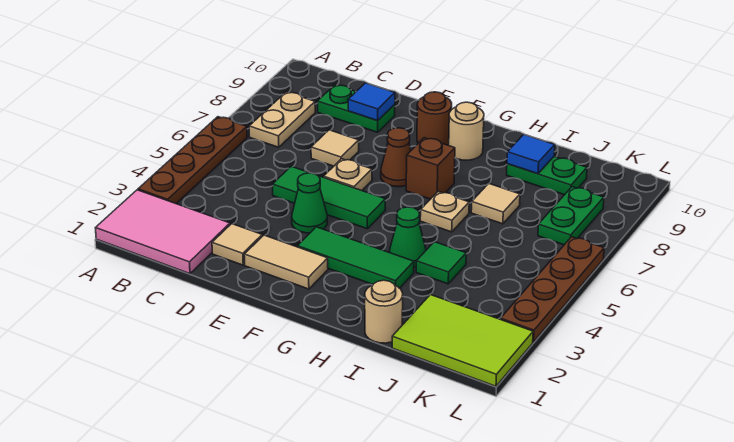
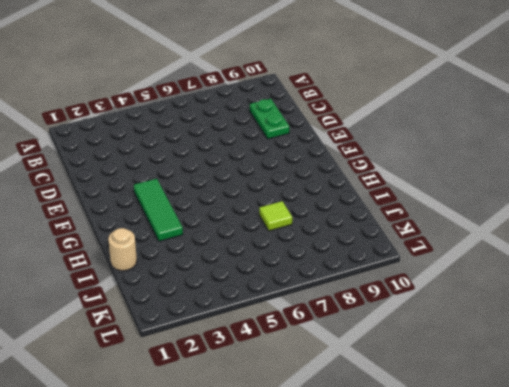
lime 1x1 tile [259,201,292,231] -> tan 1x1 tile [471,184,520,224]
none -> pink 2x3 tile [96,190,230,274]
none -> brown 1x4 plate [138,117,247,204]
none -> tan 1x2 plate [249,92,315,147]

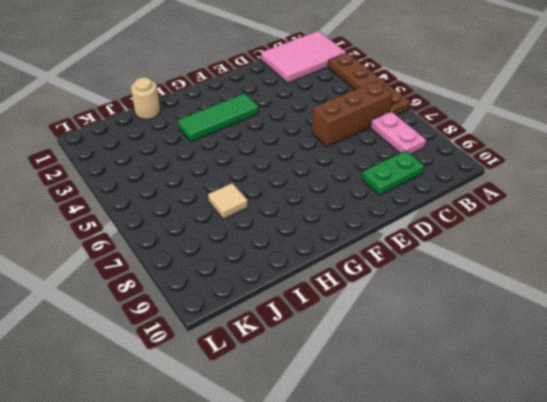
brown 1x3 brick [312,81,393,147] -> none
pink 1x2 plate [371,111,426,154] -> tan 1x2 plate [249,92,315,147]
none -> tan 1x1 tile [212,224,262,265]
none -> green 1x3 tile [273,166,385,229]
none -> tan 1x1 tile [311,130,359,166]

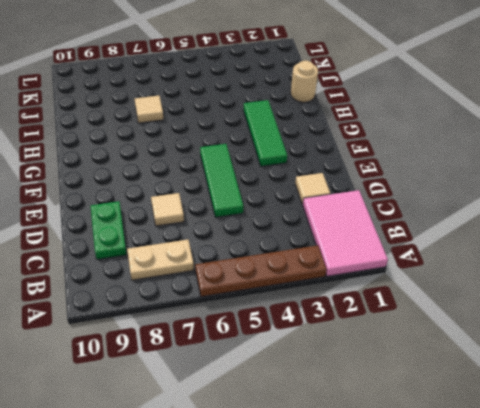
none -> tan 1x2 tile [244,235,328,289]
none -> green 1x1 cone [292,173,327,233]
none -> tan 1x1 plate [324,159,372,191]

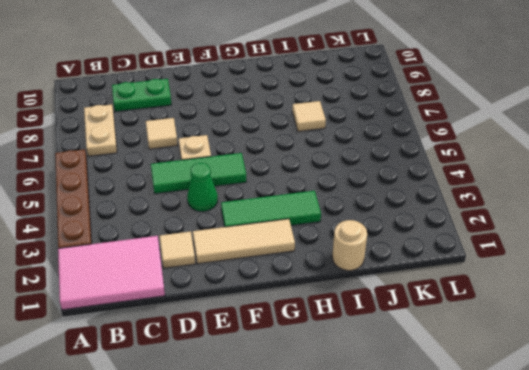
tan 1x3 tile [193,219,295,264] -> tan 1x2 tile [244,235,328,289]
none -> brown 1x1 cone [381,128,411,187]
none -> brown 1x1 round brick [417,92,452,145]
none -> brown 1x1 brick [406,138,455,199]

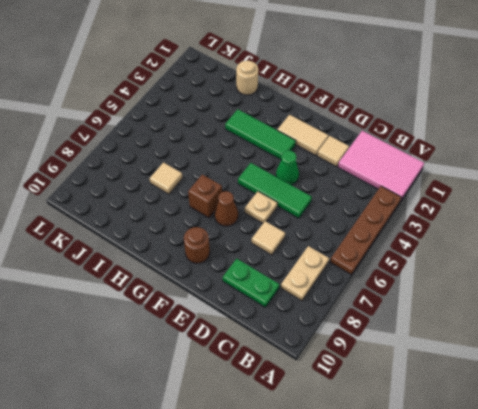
none -> tan 1x1 round brick [449,102,484,160]
none -> green 1x1 cone [390,207,426,267]
none -> tan 1x1 plate [420,191,469,232]

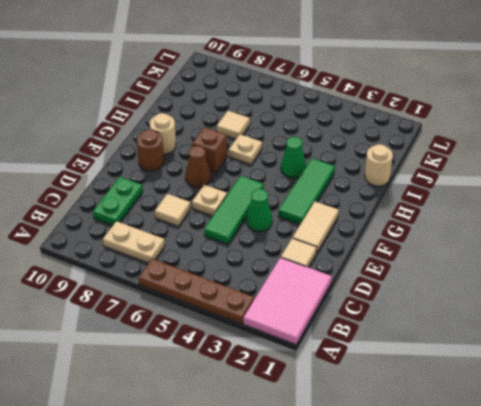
none -> green 1x1 tile [416,242,466,284]
none -> green 1x2 plate [507,157,587,195]
none -> lime 2x3 tile [392,295,533,386]

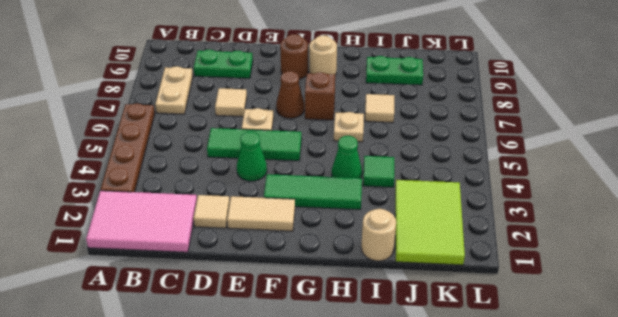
lime 2x3 tile [395,180,465,265] -> lime 2x3 tile turned to [392,295,533,386]
none -> green 1x2 plate [538,187,604,245]
none -> brown 1x4 plate [501,237,604,342]
none -> blue 1x1 tile [348,83,395,120]

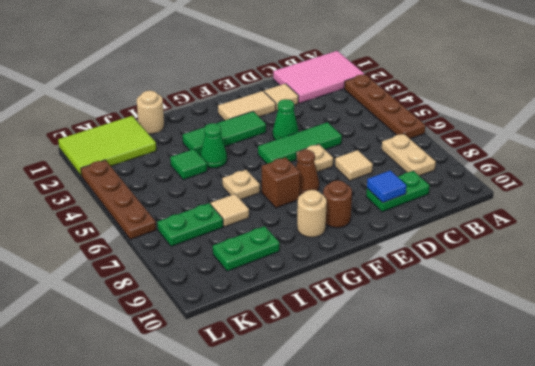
green 1x2 plate [157,203,223,246] -> green 1x2 plate turned to [538,187,604,245]
none -> blue 1x1 tile [507,134,555,174]

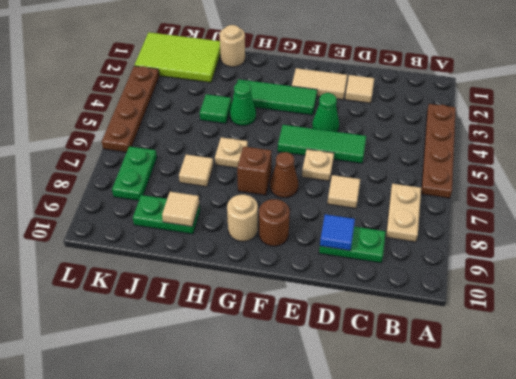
tan 1x1 tile [162,192,199,227] -> blue 1x1 tile [507,134,555,174]
none -> pink 2x3 tile [96,190,230,274]

